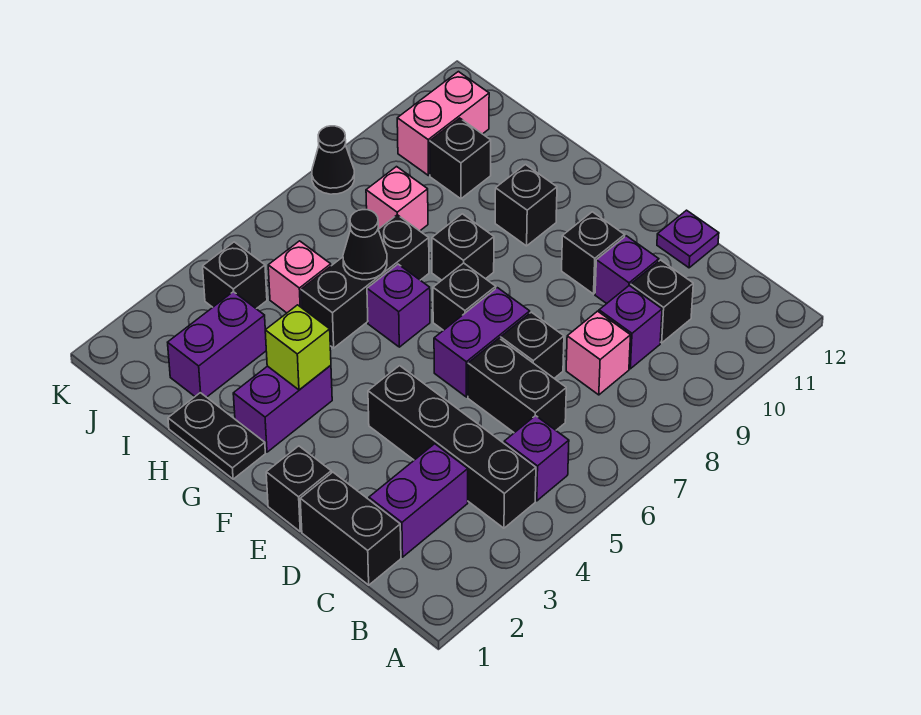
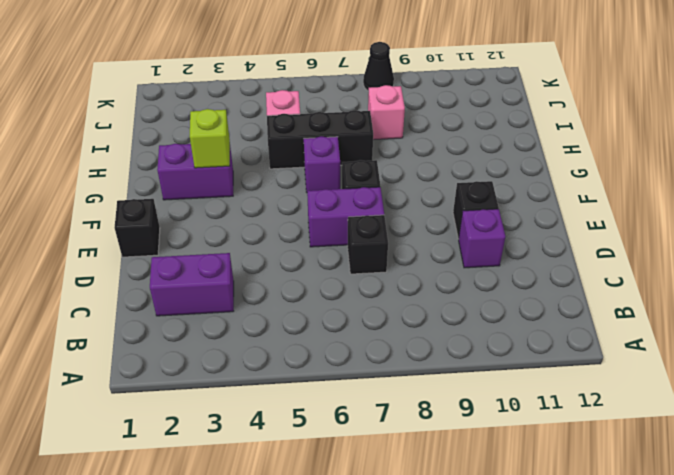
none -> black 1x4 brick [368,366,536,528]
none -> purple 1x1 brick [504,416,569,501]
none -> black 1x2 brick [300,472,401,585]
none -> black 1x2 brick [468,338,566,433]

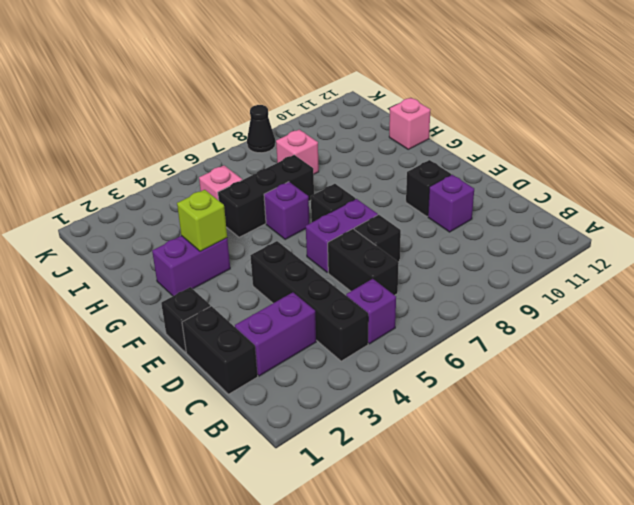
pink 1x1 brick [389,98,430,149] -> pink 1x1 brick moved to [566,311,631,395]
none -> purple 1x1 brick [599,286,662,369]
none -> black 1x1 brick [631,260,693,343]
none -> purple 1x1 plate [657,210,719,268]
none -> black 1x2 plate [168,393,265,479]

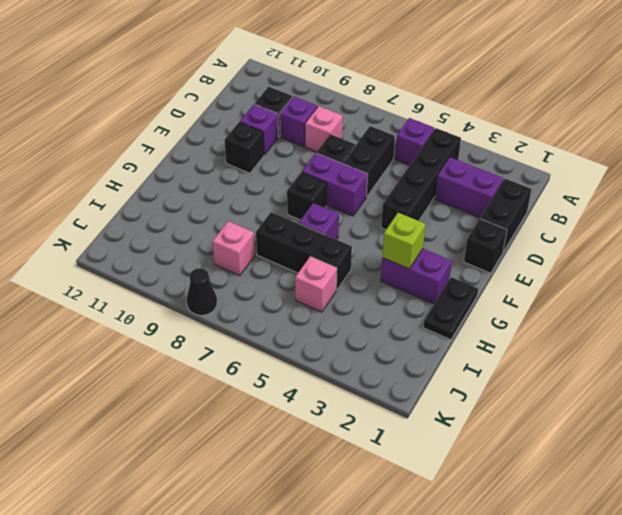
none -> purple 1x1 plate [657,210,719,268]
none -> black 1x1 brick [432,214,494,280]
none -> black 1x1 brick [495,165,557,246]
none -> purple 1x2 brick [168,292,266,397]

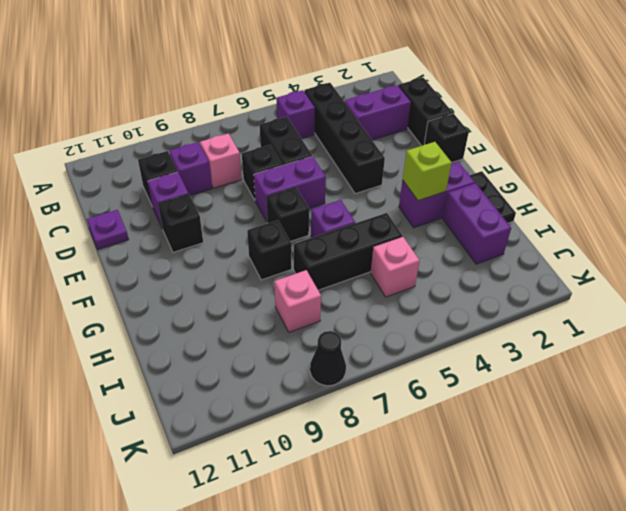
purple 1x2 brick [443,183,511,264] -> purple 1x2 brick turned to [168,292,266,397]
none -> black 1x1 brick [495,165,557,246]
none -> black 1x1 brick [430,118,491,199]
none -> black 1x1 brick [203,242,267,309]
none -> pink 1x2 brick [397,72,489,176]

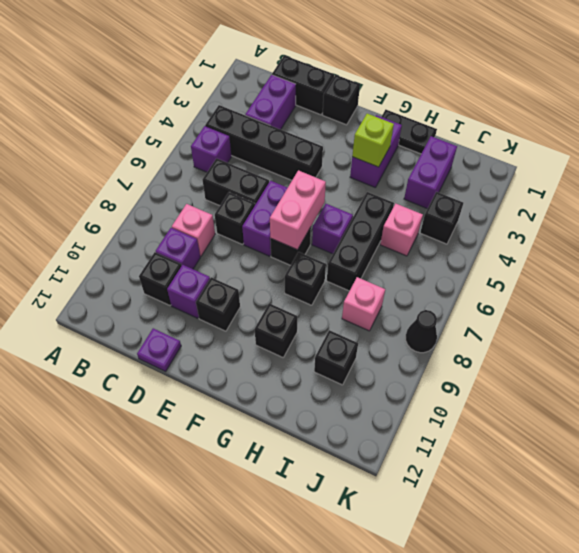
pink 1x2 brick [270,170,326,250] -> pink 1x2 brick moved to [397,72,489,176]
none -> black 1x1 cone [343,210,387,280]

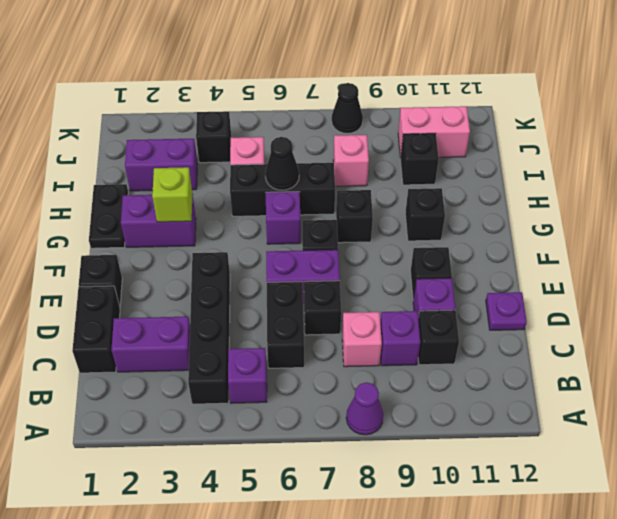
purple 1x1 cone [346,382,383,435] -> none

